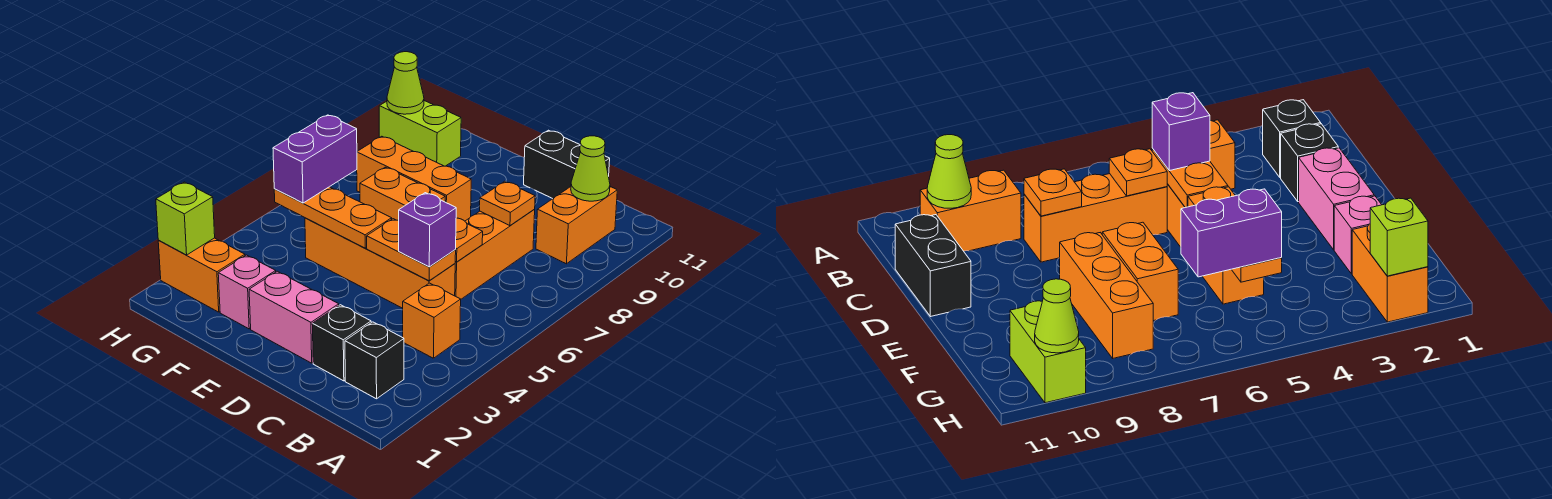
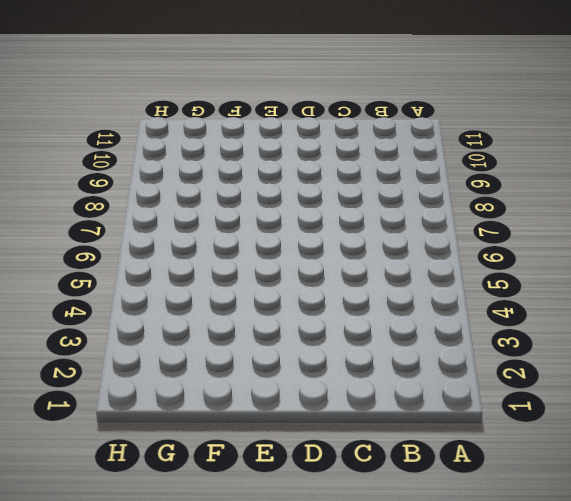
none -> black 1x1 brick [345,322,404,399]
none -> orange 1x1 brick [403,283,461,358]
none -> orange 1x2 brick [536,187,617,264]

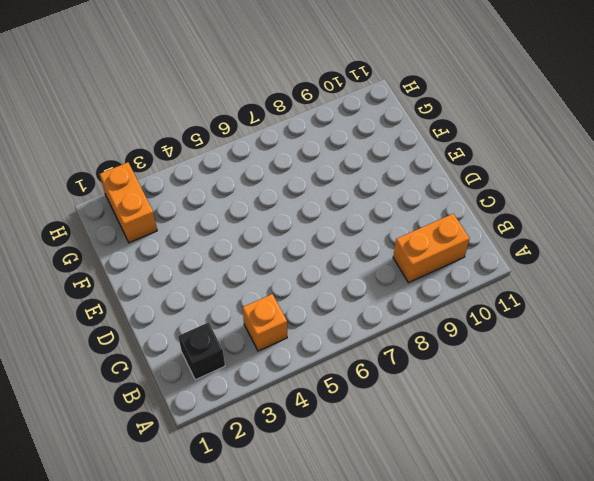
none -> black 1x1 brick [312,305,371,381]
none -> orange 1x4 brick [305,218,455,308]
none -> orange 1x3 brick [455,210,535,299]

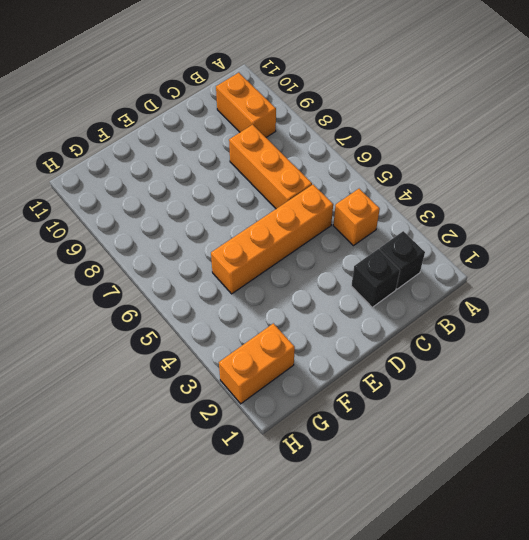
none -> black 1x2 brick [524,130,610,199]
none -> pink 1x2 brick [249,271,339,363]
none -> orange 1x2 brick [360,167,445,221]

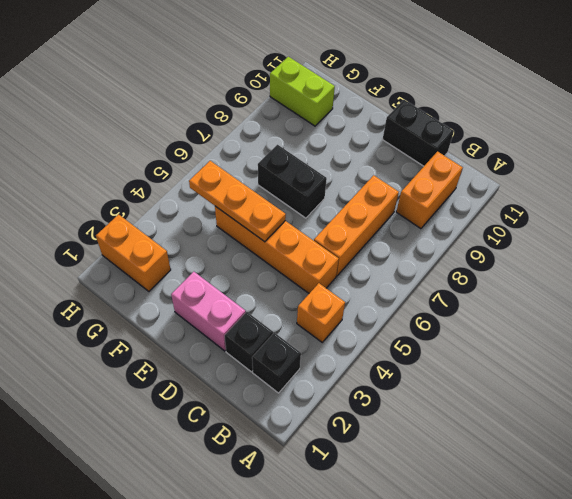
black 1x2 brick [258,145,327,218] -> orange 1x2 brick [360,167,445,221]
none -> orange 1x3 brick [357,136,471,221]
none -> pink 1x1 brick [218,255,276,329]
none -> lime 1x1 cone [571,136,610,201]

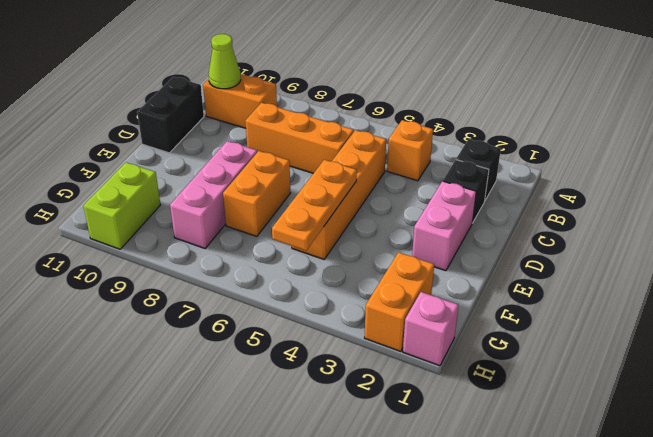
pink 1x3 brick [170,141,257,248] -> orange 1x3 brick [357,136,471,221]
pink 1x1 brick [403,292,459,366] -> pink 1x1 brick moved to [218,255,276,329]
none -> orange 1x2 plate [367,219,456,281]
none -> orange 1x1 plate [455,218,483,262]
none -> orange 1x1 plate [480,181,535,226]

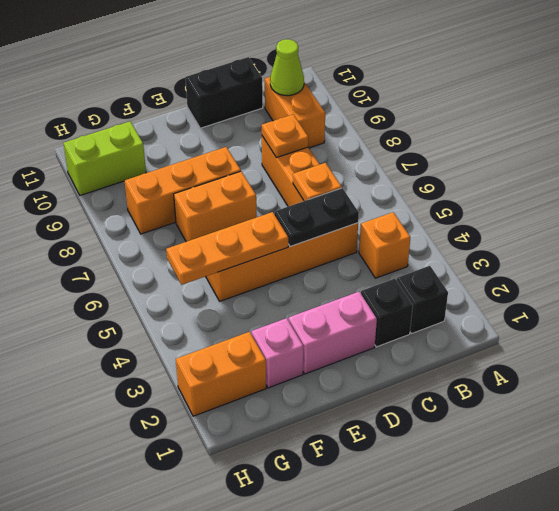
black 1x2 plate [274,188,359,247] -> orange 1x2 plate [367,219,456,281]
none -> lime 1x1 brick [156,182,215,255]
none -> lime 1x1 cone [387,52,424,114]
none -> purple 1x1 brick [399,193,456,267]

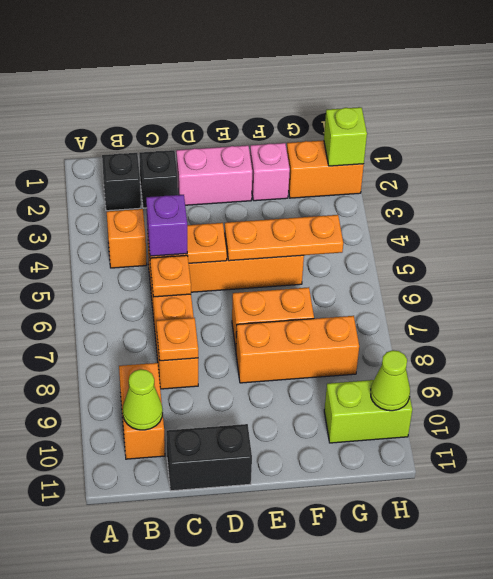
none -> purple 1x2 brick [273,115,357,203]

